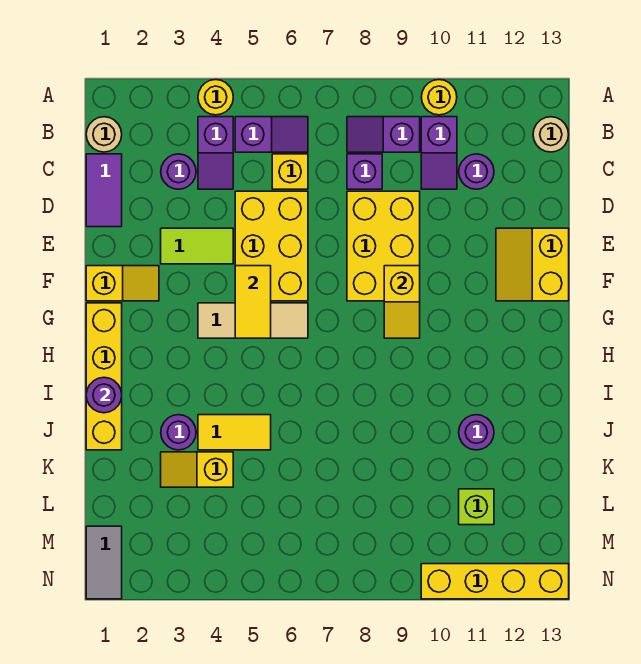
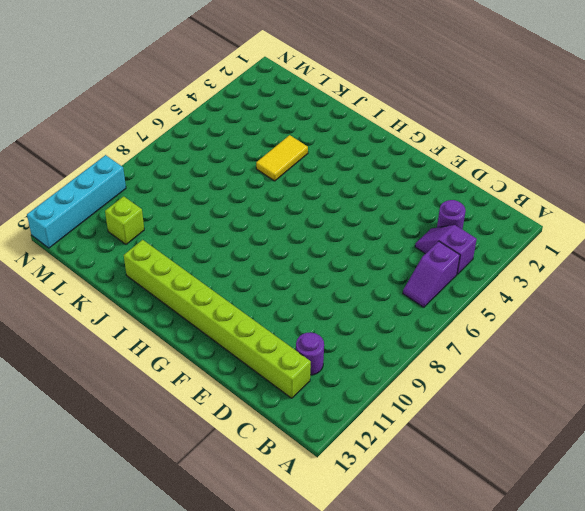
lime 1x8 brick [124,240,311,398] -> yellow 2x2 slope [496,228,569,301]
cyan 1x4 brick [27,155,126,248] -> yellow 1x4 brick [421,564,569,599]
none -> yellow 1x1 round brick [198,80,233,115]
none -> yellow 1x1 round brick [421,80,457,115]
none -> tan 1x1 round brick [86,117,122,152]
none -> purple 1x2 slope [347,117,420,152]

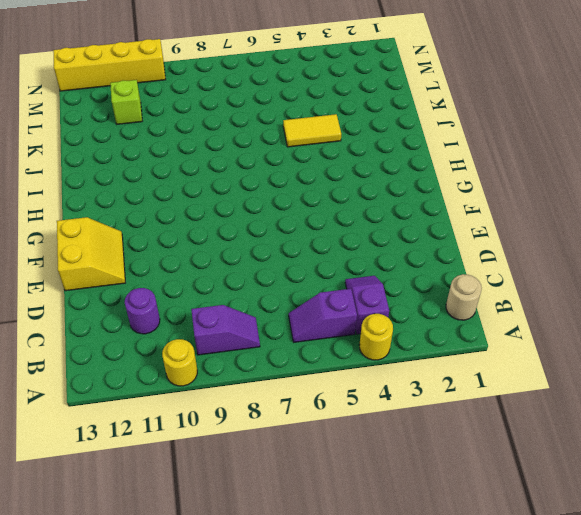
none -> purple 1x2 slope [421,117,457,189]
none -> tan 1x1 round brick [533,117,569,152]
none -> purple 1x2 tile [86,154,122,227]
none -> purple 1x1 round brick [161,154,196,189]

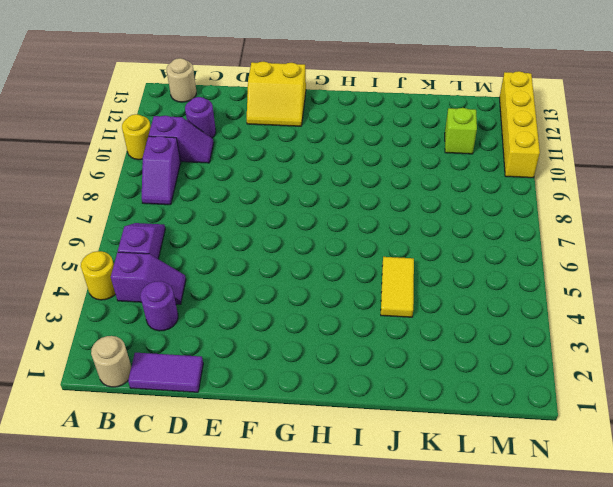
none -> yellow 1x1 brick [272,154,308,189]
none -> purple 1x1 brick [347,154,382,189]
none -> yellow 2x3 brick [235,191,308,301]
none -> yellow 2x3 brick [347,191,420,301]

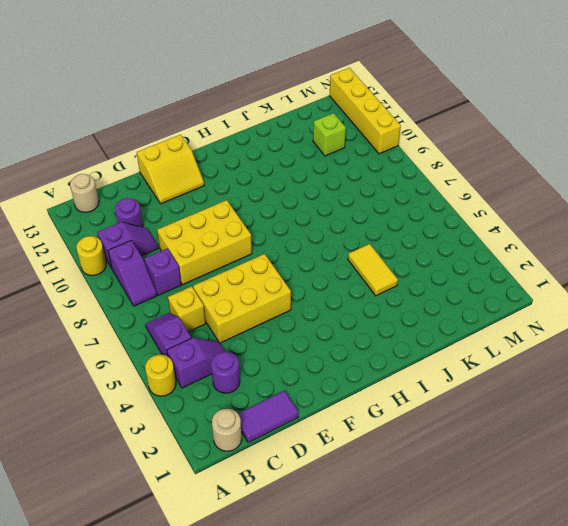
none -> lime 1x2 tile [161,228,233,264]
none -> yellow 1x2 slope [86,266,159,301]
none -> yellow 1x4 brick [86,303,122,450]
none -> tan 1x3 tile [198,303,308,338]

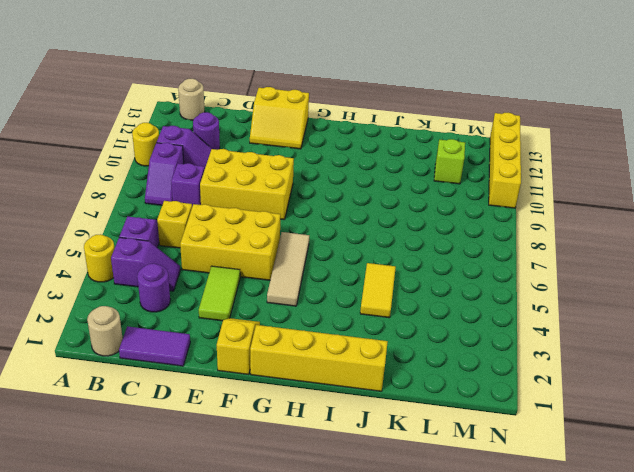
none -> purple 1x1 round brick [161,415,196,450]
none -> purple 1x1 round brick [459,415,494,450]
none -> yellow 1x2 slope [161,452,233,487]
none -> grey 1x2 tile [86,526,122,599]

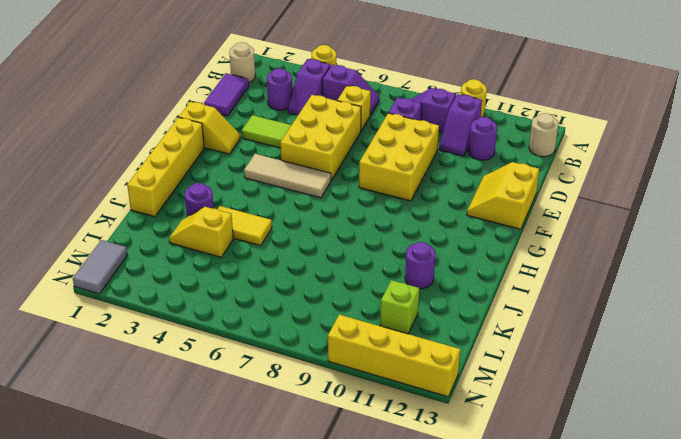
none -> yellow 1x2 tile [235,266,271,338]
none -> yellow 1x2 slope [384,266,420,338]
none -> purple 1x1 round brick [86,377,122,413]

